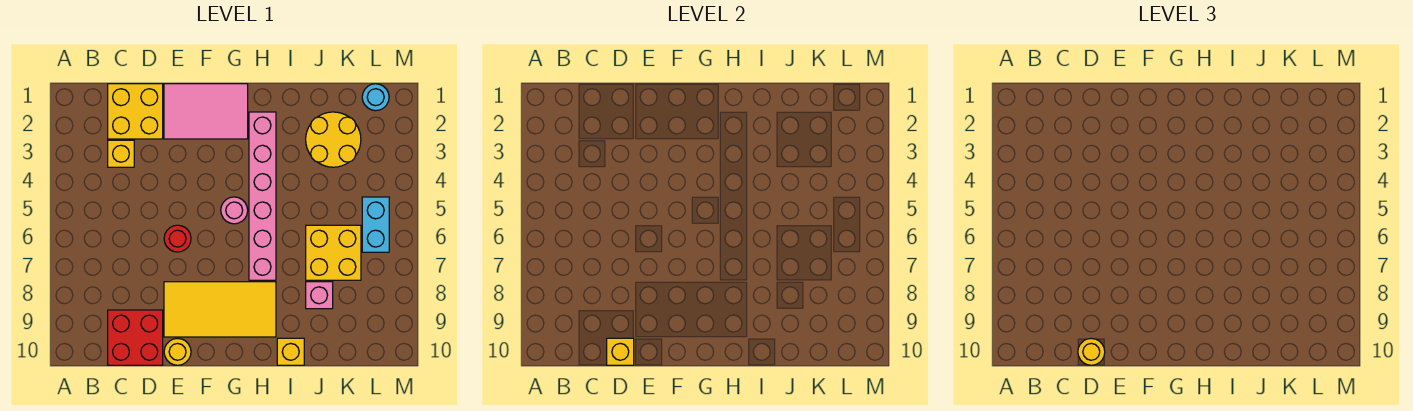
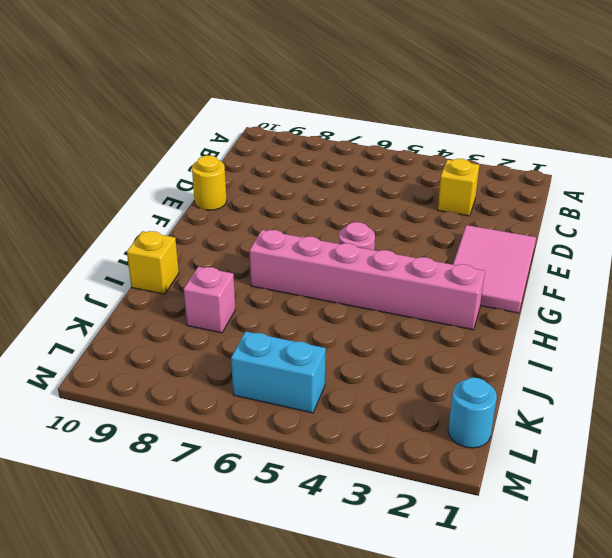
none -> yellow 2x2 brick [108,84,163,139]
none -> red 2x2 brick [108,310,163,365]
none -> red 1x1 round brick [164,225,191,252]

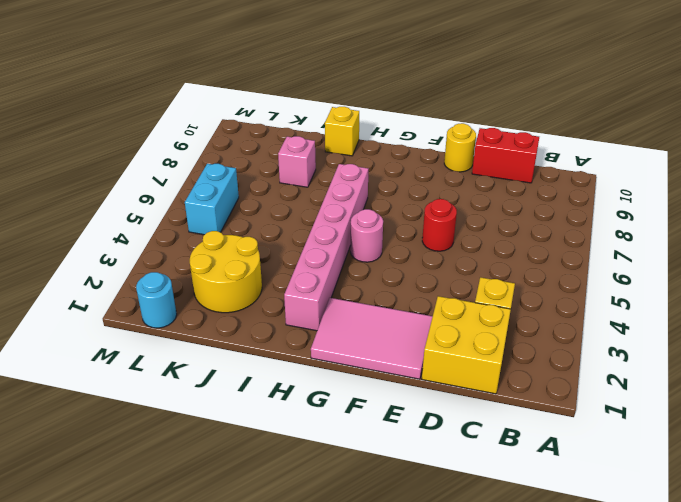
red 1x2 brick [472,128,539,183] -> red 2x2 brick [108,310,163,365]
none -> yellow 2x4 tile [164,282,276,337]
none -> yellow 2x2 brick [306,225,361,280]
none -> yellow 1x1 brick [607,338,634,365]

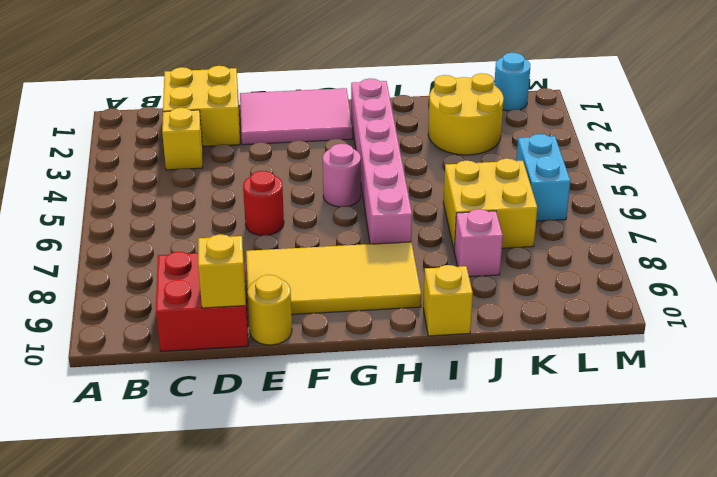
none -> yellow 1x1 round brick [1078,338,1105,365]

